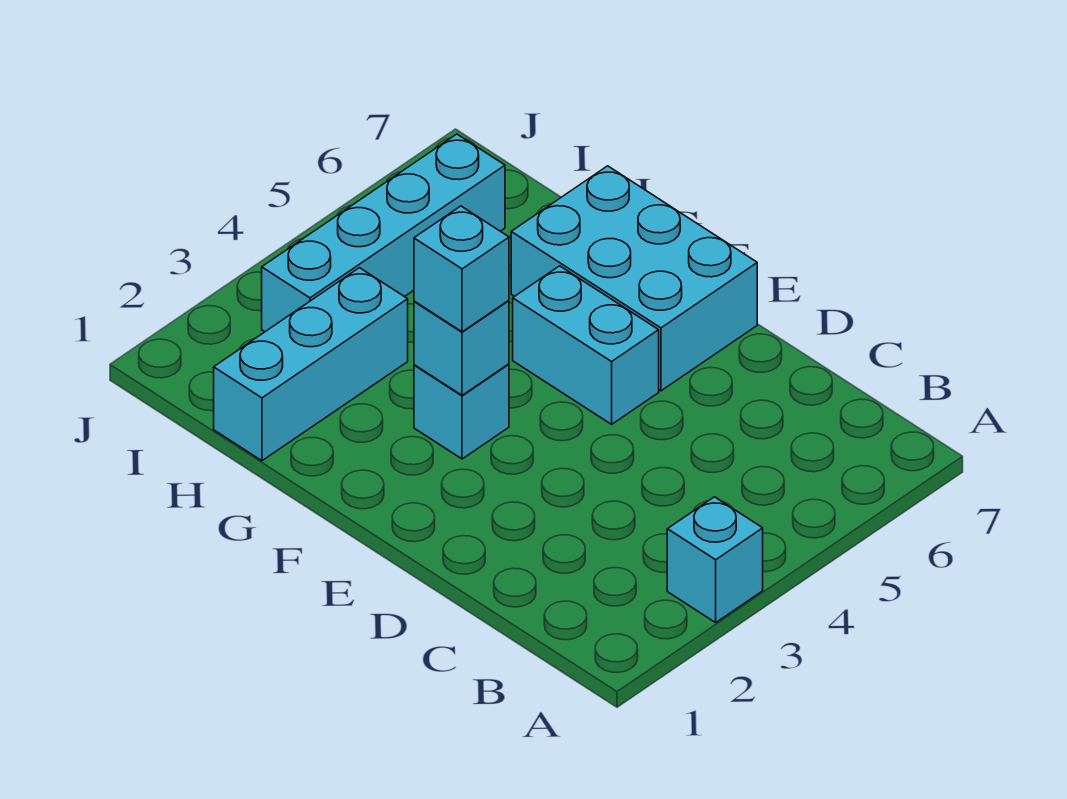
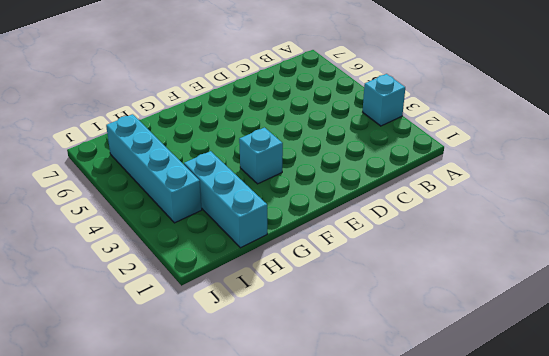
none -> cyan 1x2 brick [513,266,659,424]
none -> cyan 2x3 brick [511,166,757,391]

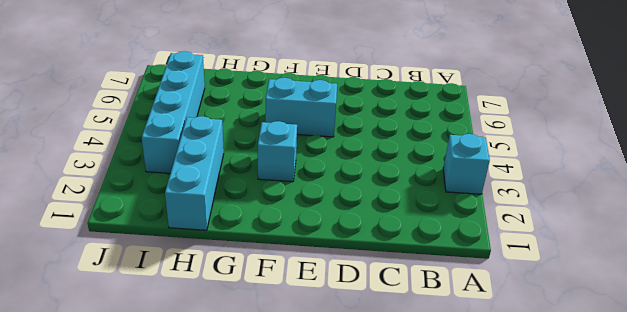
none -> cyan 2x3 brick [511,166,757,391]
none -> cyan 1x1 brick [414,300,509,395]

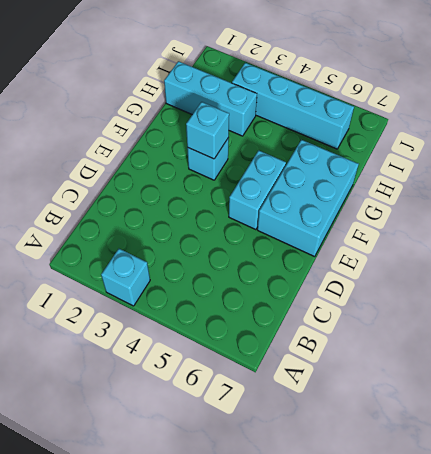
none -> cyan 1x1 brick [414,206,509,332]

